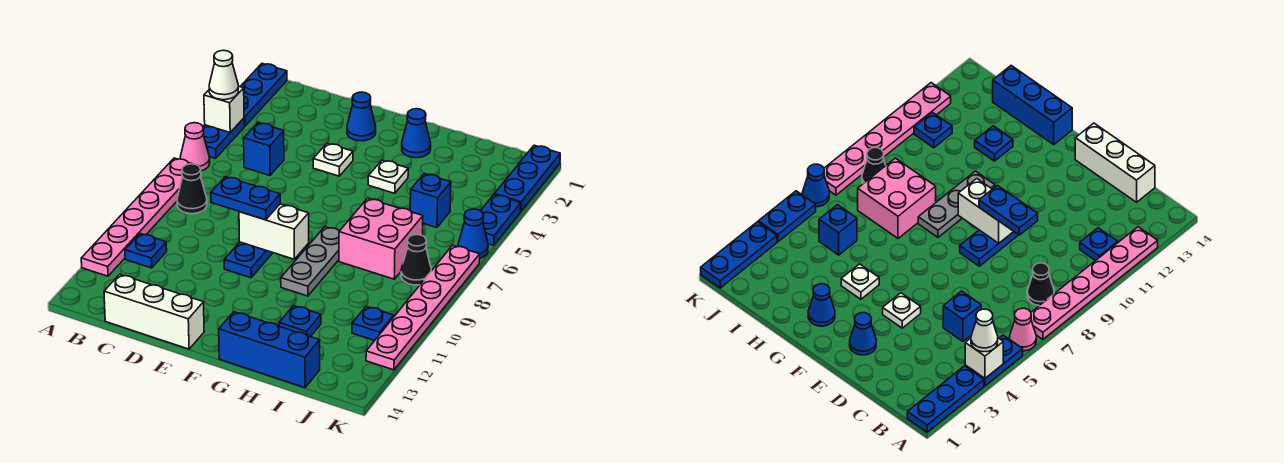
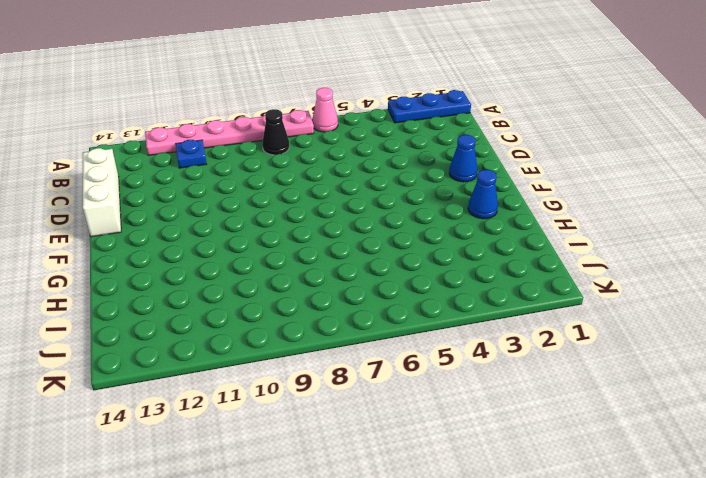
none -> blue 1x2 plate [203,118,244,159]
none -> blue 1x1 brick [244,123,284,175]
none -> white 1x1 plate [313,143,353,176]

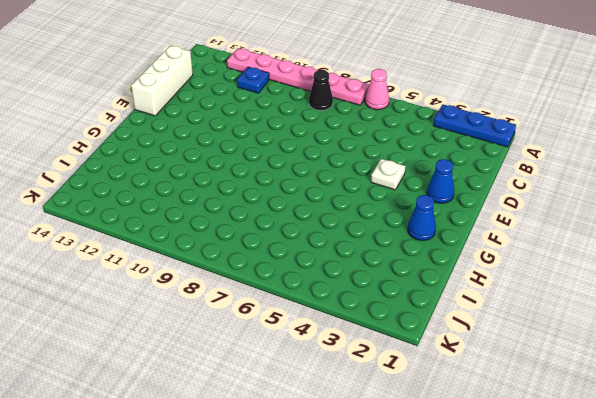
none -> blue 1x2 plate [203,118,244,159]
none -> blue 1x1 brick [244,123,284,175]
none -> blue 1x3 plate [224,242,273,278]

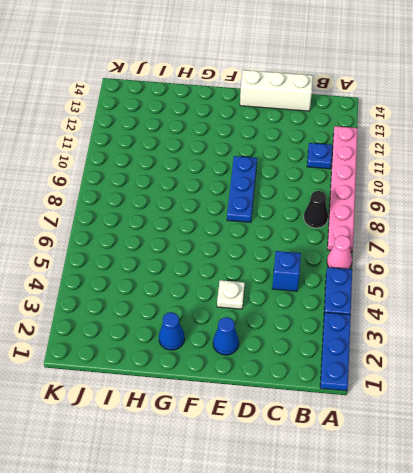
none -> white 1x1 plate [368,160,408,193]
none -> grey 1x3 plate [281,227,339,296]
none -> blue 1x3 brick [219,312,320,388]

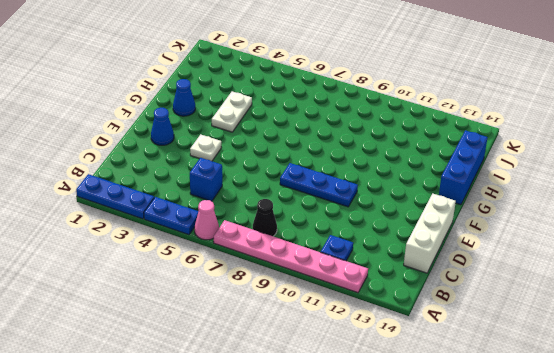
white 1x2 plate [212,91,252,132] -> white 1x1 plate [368,160,408,193]
none -> grey 1x3 plate [281,227,339,296]
none -> pink 2x2 brick [339,198,423,279]
none -> blue 1x1 plate [279,306,321,337]

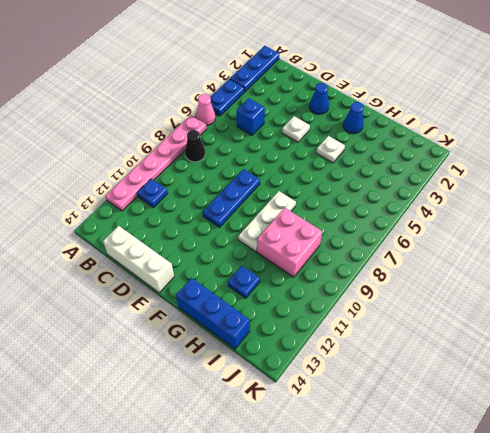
white 1x3 plate [238,191,296,252] -> grey 1x3 plate [281,227,339,296]
pink 2x2 brick [257,208,323,277] -> pink 2x2 brick moved to [339,198,423,279]
none -> blue 1x1 brick [410,174,451,228]
none -> black 1x1 cone [401,234,431,285]
none -> blue 1x1 plate [352,306,394,341]

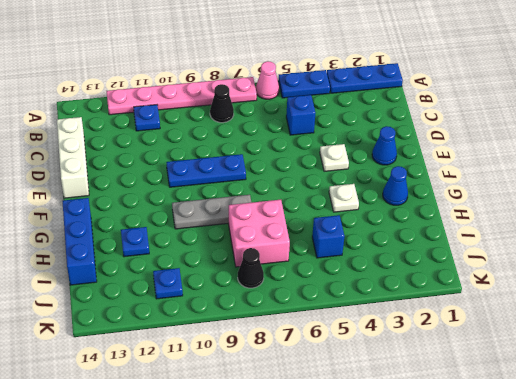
none -> blue 1x3 plate [494,145,560,211]
none -> blue 1x2 plate [481,195,521,245]
none -> blue 1x1 cone [458,209,488,258]

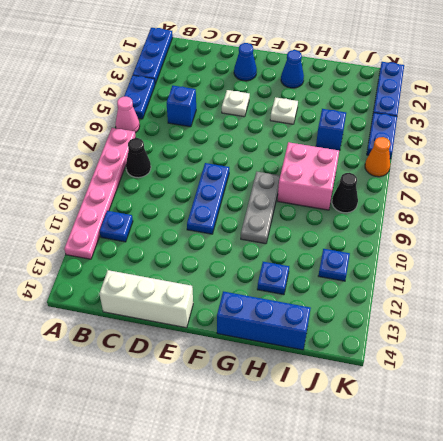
orange 1x1 cone [365,137,390,177] -> blue 1x1 cone [458,209,488,258]
none -> pink 1x6 plate [366,245,480,370]
none -> white 1x1 brick [204,86,244,132]
none -> white 1x2 brick [239,204,309,259]

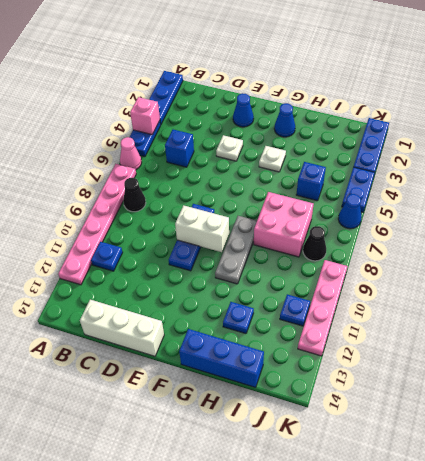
pink 1x1 brick [130,97,160,135] -> white 1x1 brick [204,86,244,132]
pink 1x4 plate [298,260,348,356] -> pink 1x6 plate [366,245,480,370]
none -> white 1x1 cone [209,50,238,100]
none -> blue 1x2 plate [211,177,280,220]

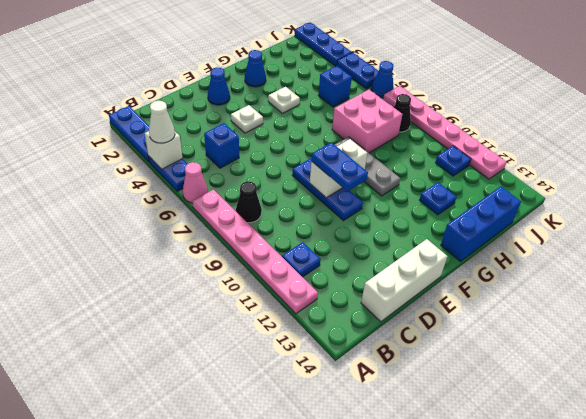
blue 1x2 plate [311,142,368,192] -> blue 1x2 plate turned to [211,177,280,220]

